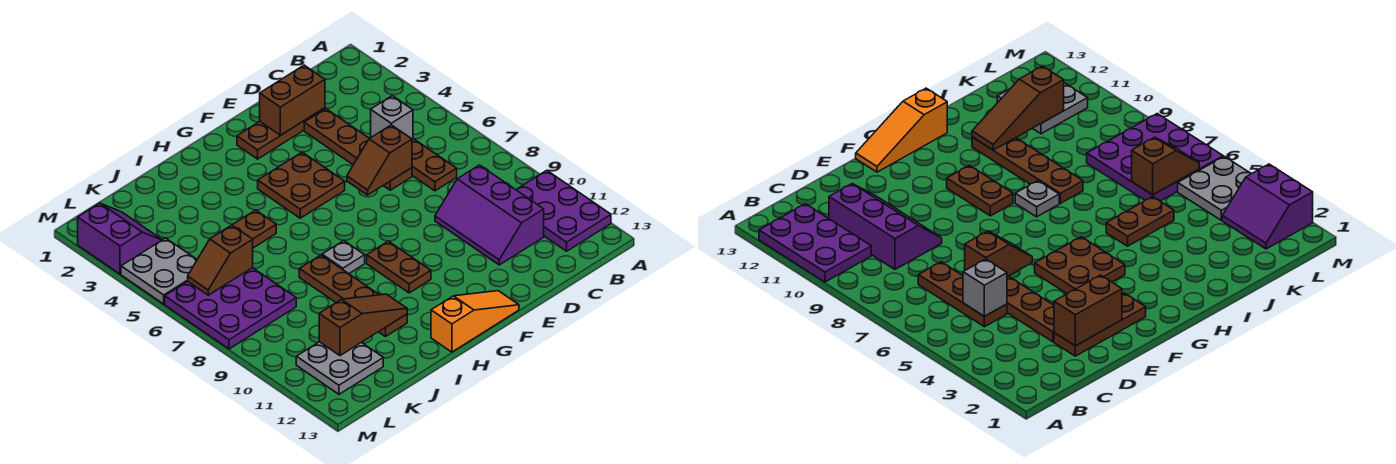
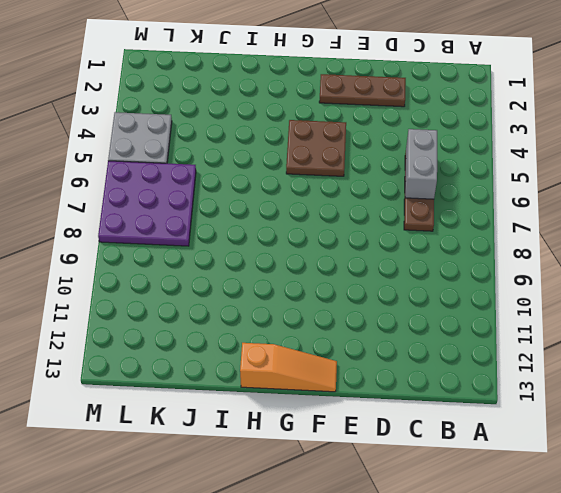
grey 1x2 brick [405,129,437,199] -> grey 1x1 brick [371,96,413,139]
none -> purple 2x3 plate [516,170,611,251]
none -> purple 2x3 slope [435,165,544,265]
none -> brown 1x4 plate [304,109,412,190]

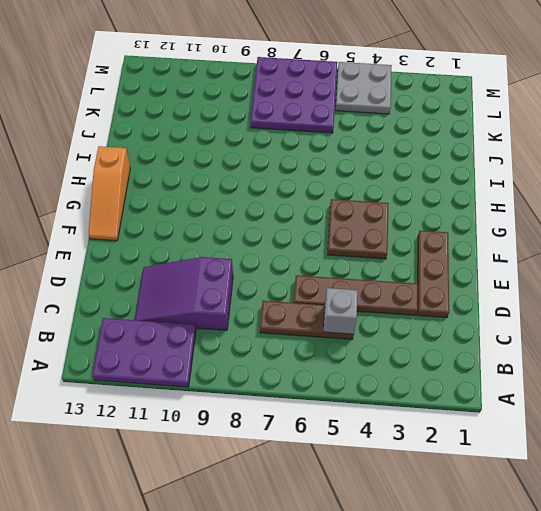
purple 2x3 slope [135,257,233,330] -> purple 2x3 slope turned to [435,165,544,265]
none -> brown 1x2 plate [367,241,431,293]
none -> grey 1x1 plate [322,241,365,274]
none -> brown 1x2 plate [232,210,276,248]

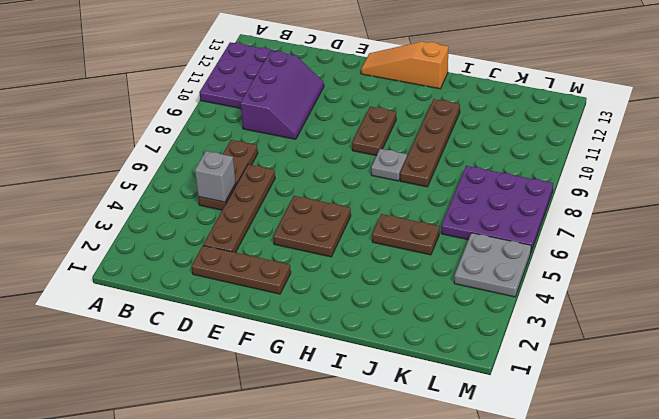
none -> grey 2x2 plate [296,342,383,394]
none -> purple 2x2 slope [78,203,162,274]
none -> brown 1x2 brick [260,65,325,135]

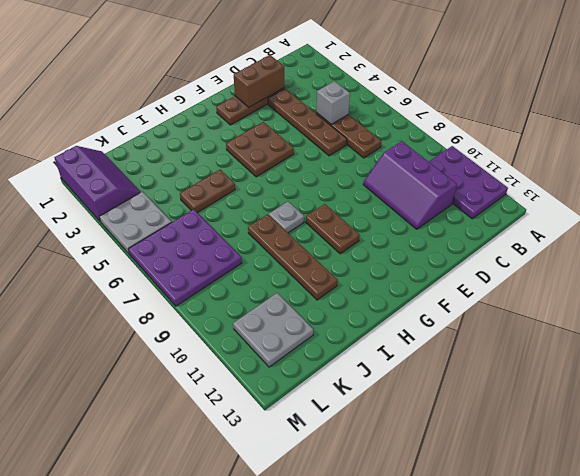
purple 2x3 slope [54,146,141,222] -> purple 2x2 slope [78,203,162,274]
none -> orange 1x3 slope [431,291,519,352]
none -> brown 1x2 slope [347,125,412,195]
none -> brown 1x3 slope [319,294,407,356]

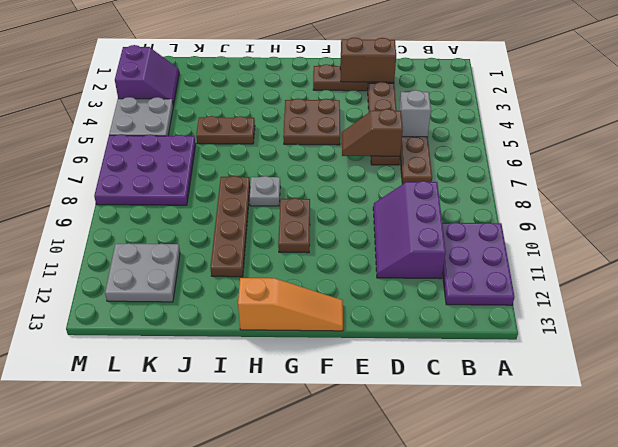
none -> brown 1x3 slope [319,294,407,356]
none -> brown 1x2 slope [188,225,253,295]

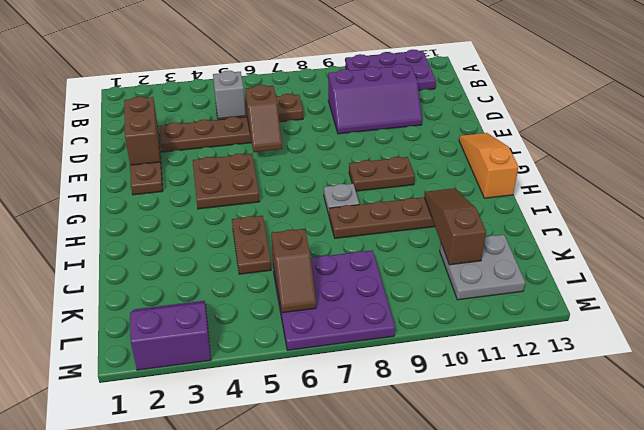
none -> grey 2x2 plate [121,238,197,304]

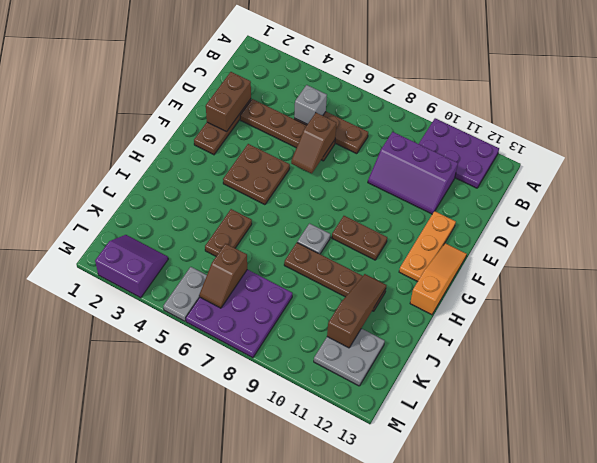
orange 1x3 plate [399,211,456,282] -> none
grey 1x2 plate [163,267,207,321] -> grey 2x2 plate [121,238,197,304]

